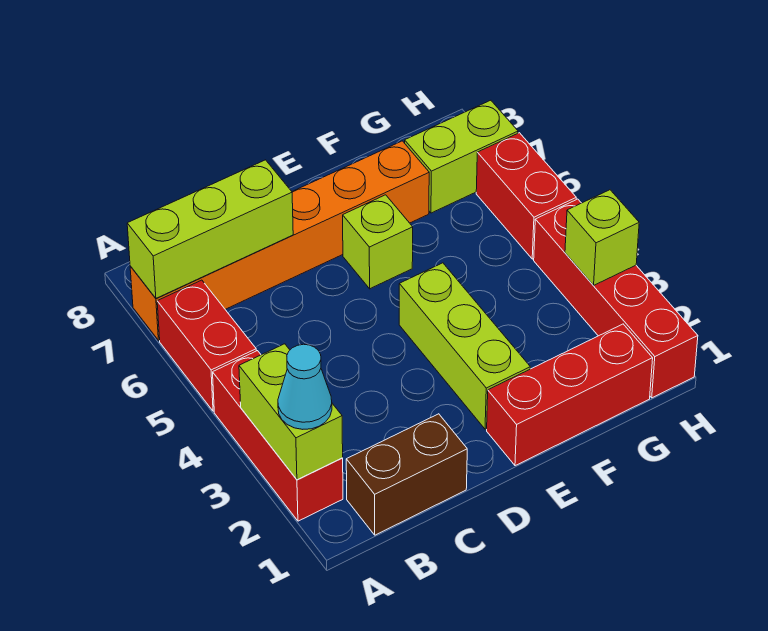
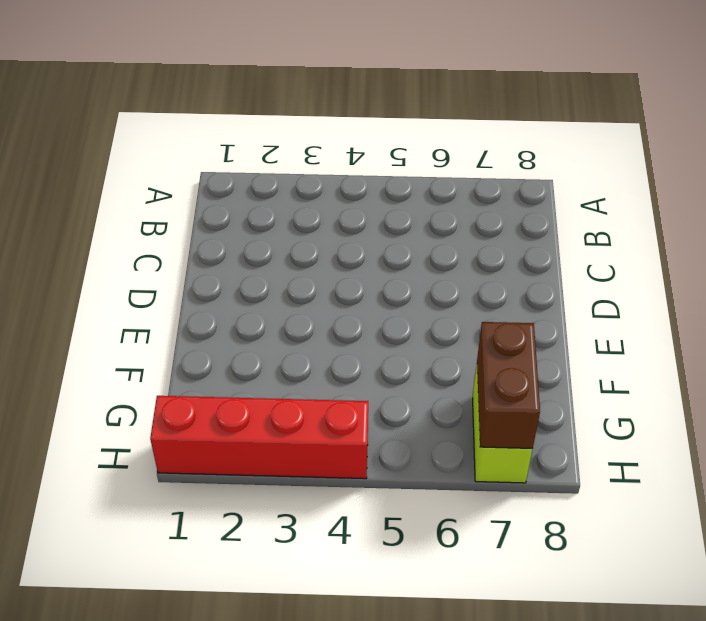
brown 1x2 brick [477,322,540,448] -> brown 1x2 brick moved to [346,414,467,535]
none -> red 1x3 brick [213,351,343,521]
none -> red 1x2 brick [157,280,256,411]
none -> orange 1x6 brick [130,141,429,340]

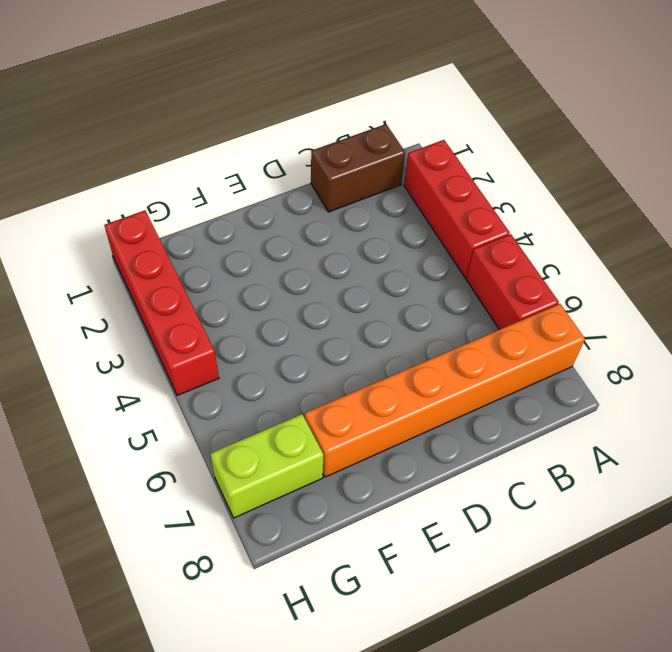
none -> red 1x3 brick [487,324,653,466]
none -> lime 1x3 brick [399,263,530,429]
none -> lime 1x1 brick [343,195,413,289]

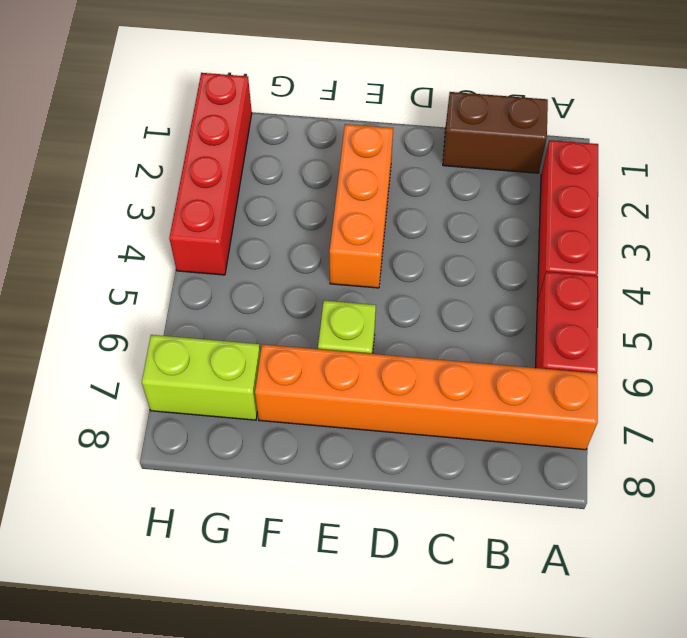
orange 1x3 brick [329,124,393,288] -> lime 1x3 brick [399,263,530,429]
none -> red 1x3 brick [487,324,653,466]
none -> red 1x2 brick [476,133,576,259]
none -> lime 1x2 brick [239,344,343,480]

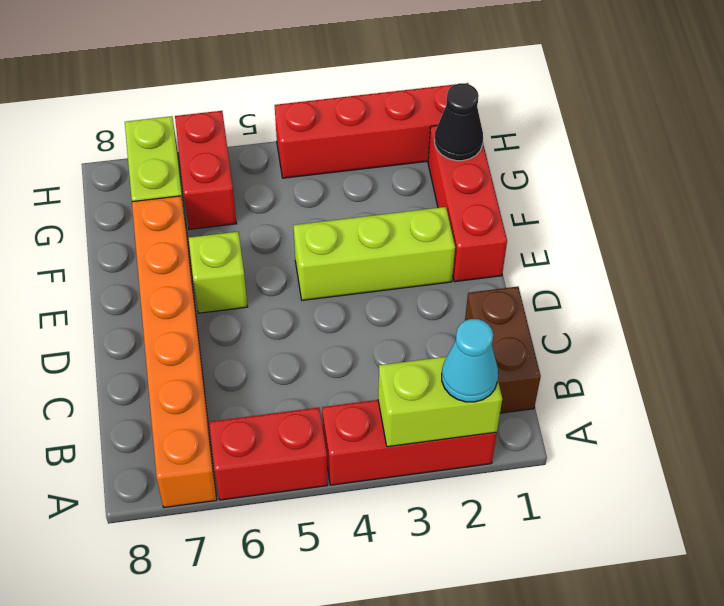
black 1x1 cone [435,83,483,161] -> none
red 1x2 brick [175,111,236,229] -> red 1x2 brick turned to [476,133,576,259]
none -> lime 1x3 brick [127,160,293,299]
none -> lime 1x1 brick [565,190,639,285]

